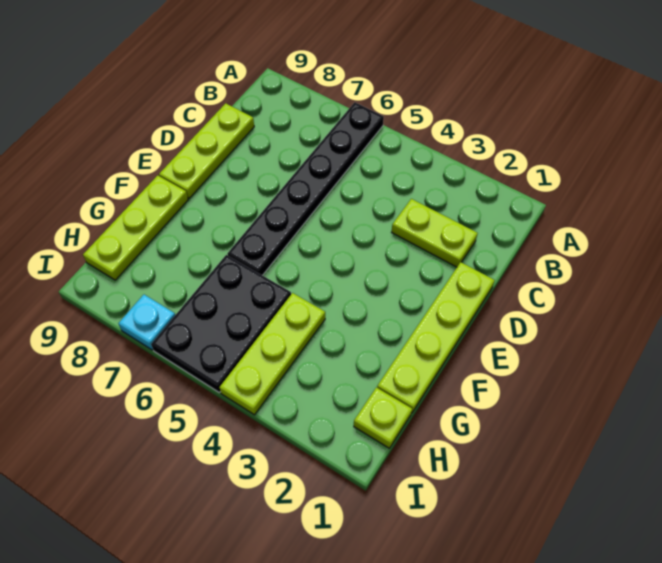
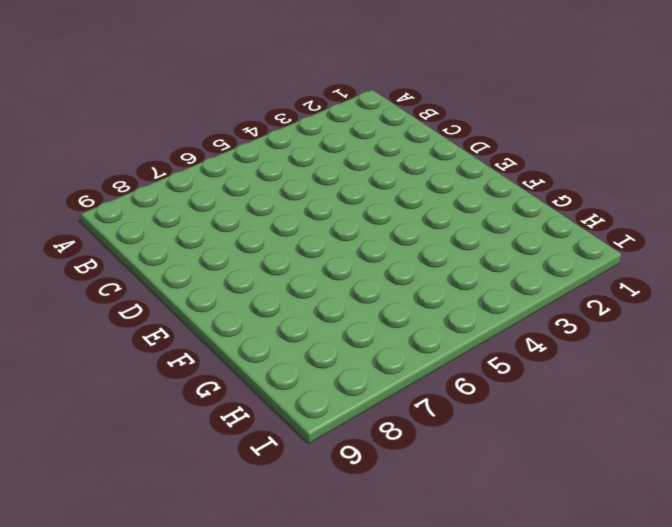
none -> black 1x6 plate [227,102,384,275]
none -> lime 1x2 plate [392,199,478,267]

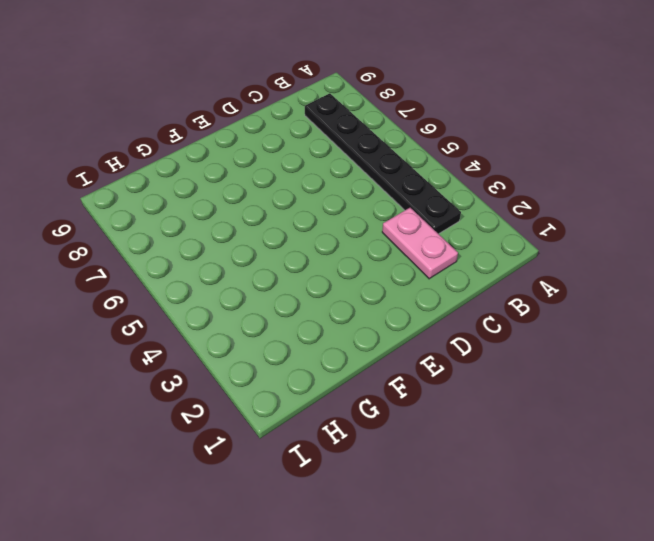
black 1x6 plate [305,93,461,234] -> black 1x6 plate turned to [227,102,384,275]
pink 1x2 plate [382,208,458,279] -> lime 1x2 plate [392,199,478,267]
none -> lime 1x3 plate [159,103,254,198]
none -> lime 1x4 plate [377,262,495,412]

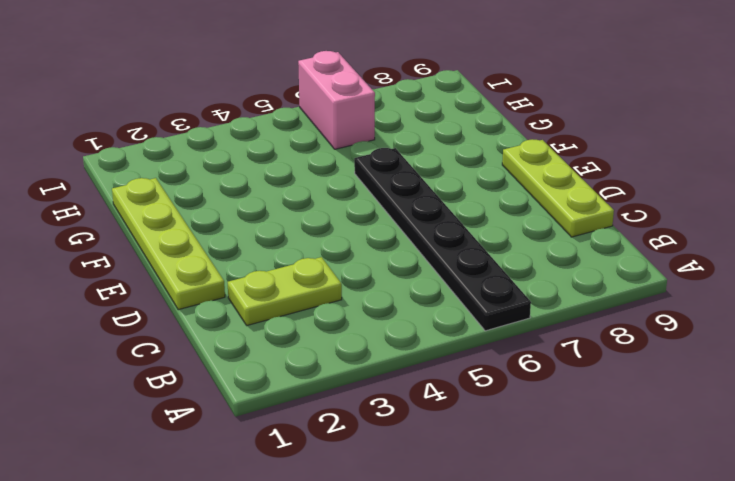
pink 1x2 brick [298,51,375,149] -> black 2x3 plate [151,255,291,392]
none -> lime 1x3 plate [83,175,188,280]
none -> lime 1x3 plate [219,293,325,415]

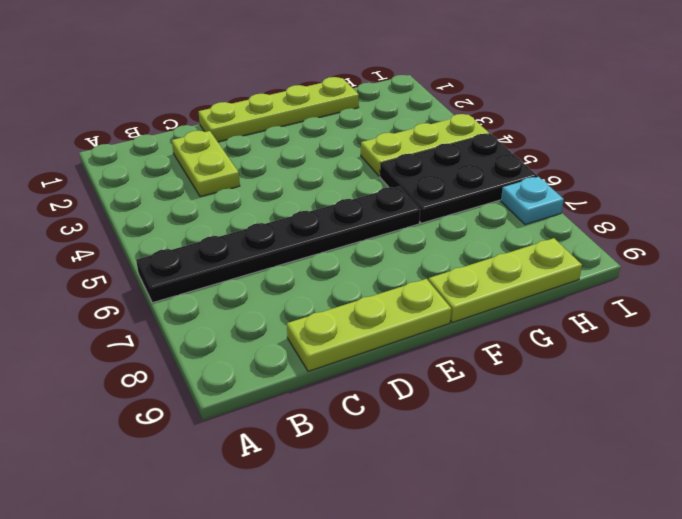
none -> lime 1x1 plate [354,387,412,448]

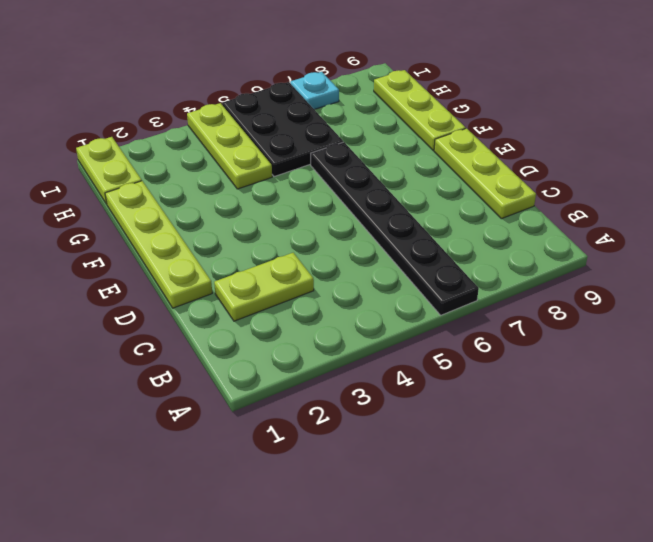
lime 1x2 plate [76,137,142,204] -> lime 1x1 plate [354,387,412,448]

